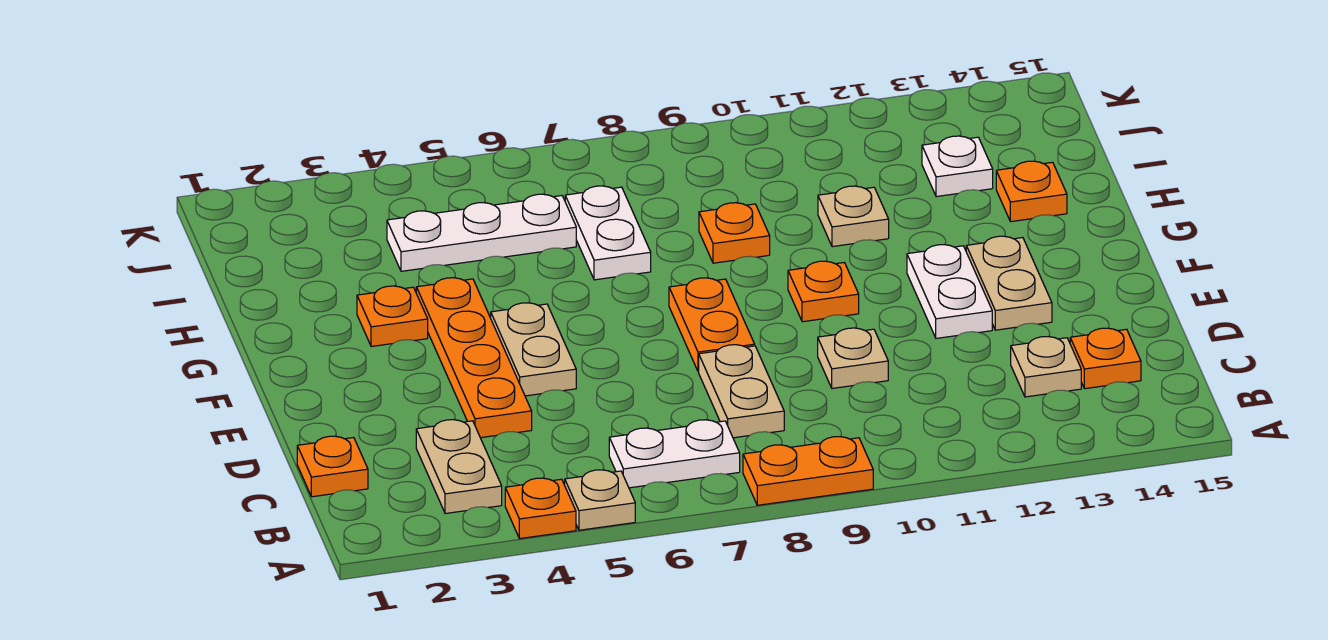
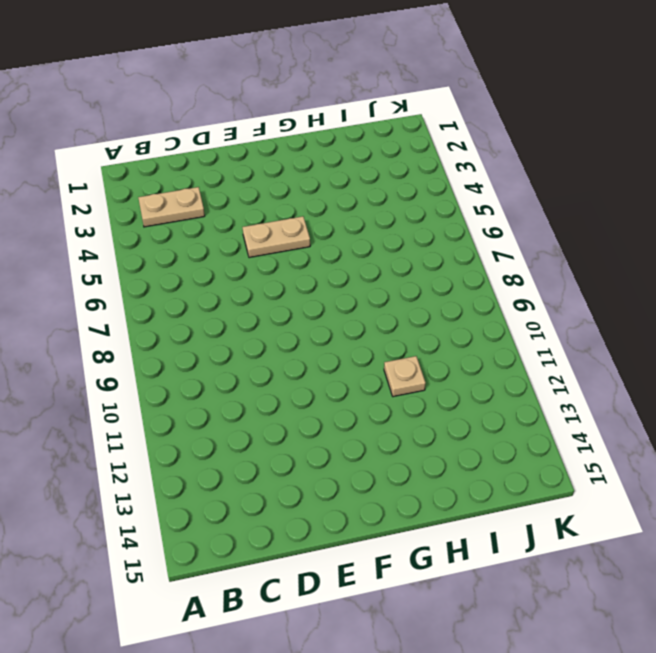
none -> orange 1x1 plate [505,478,576,539]
none -> tan 1x1 plate [565,470,635,530]
none -> orange 1x2 plate [743,437,873,505]

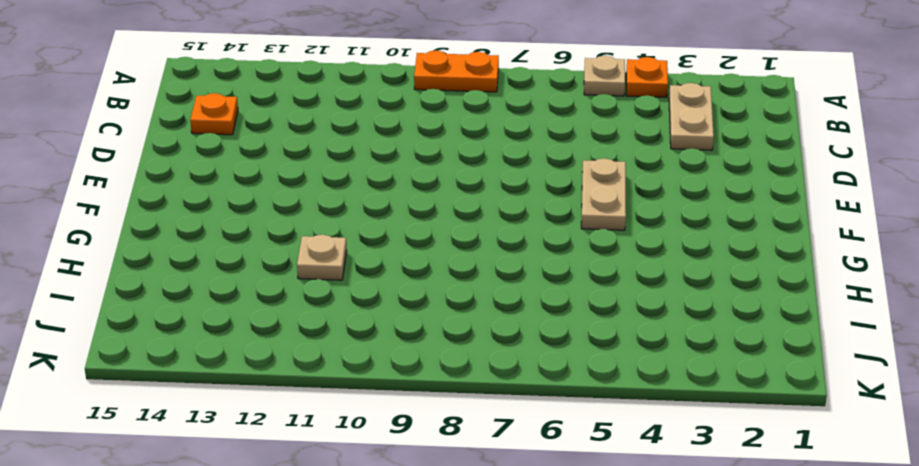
none -> white 1x2 plate [609,420,740,488]
none -> orange 1x1 plate [297,436,368,497]
none -> tan 1x2 plate [699,345,784,438]

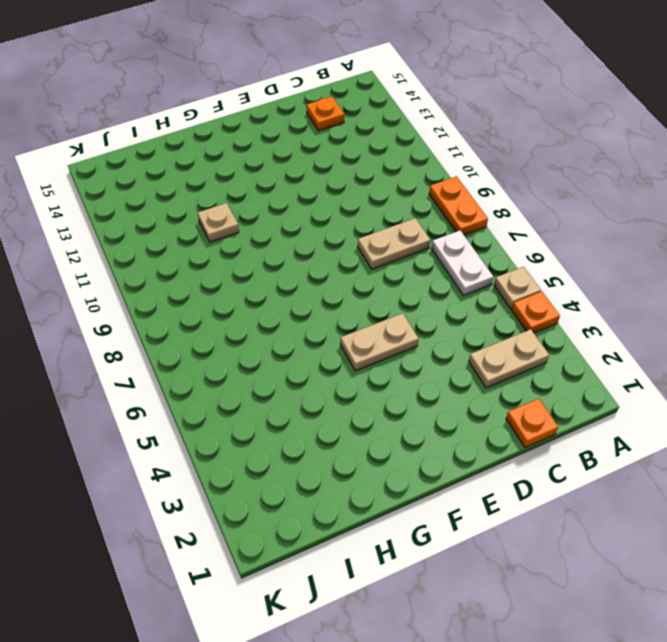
none -> tan 1x1 plate [1011,337,1081,397]
none -> orange 1x4 plate [416,278,532,438]
none -> tan 1x1 plate [818,328,888,388]

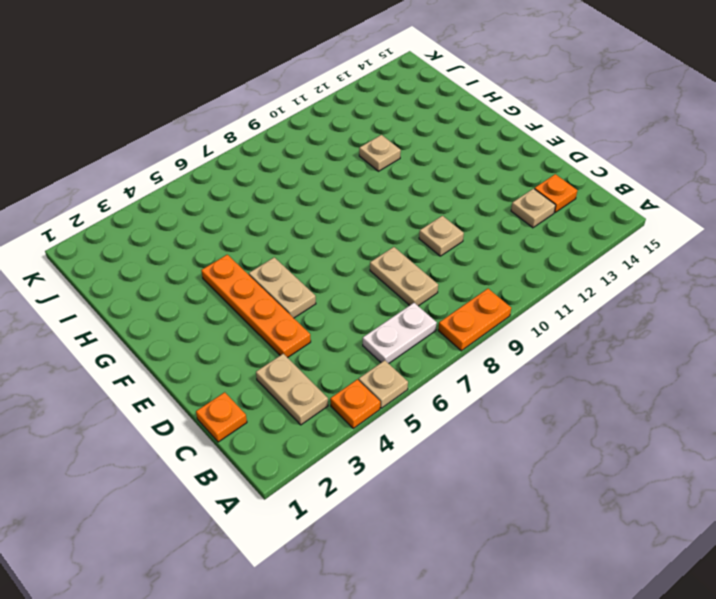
none -> orange 1x2 plate [669,278,755,372]
none -> white 1x2 plate [907,245,992,338]
none -> tan 1x2 plate [966,236,1052,330]

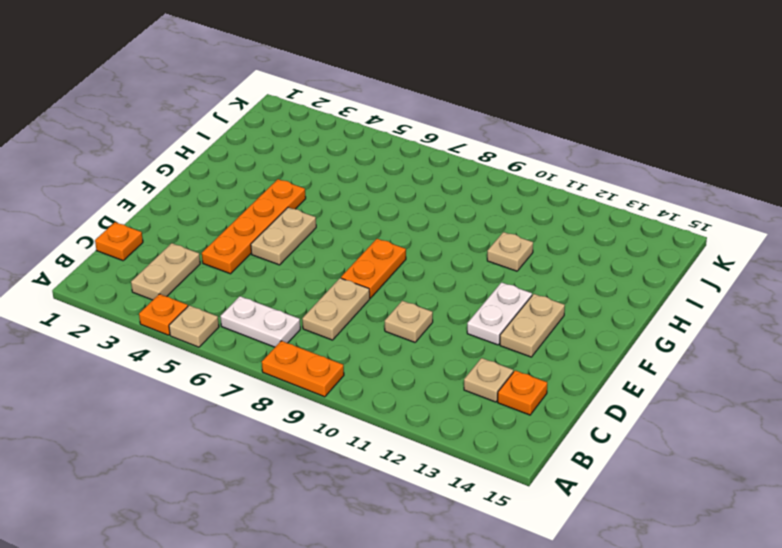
none -> orange 1x1 plate [788,261,859,322]
none -> orange 1x1 plate [357,286,428,347]
none -> white 1x2 plate [565,186,651,280]

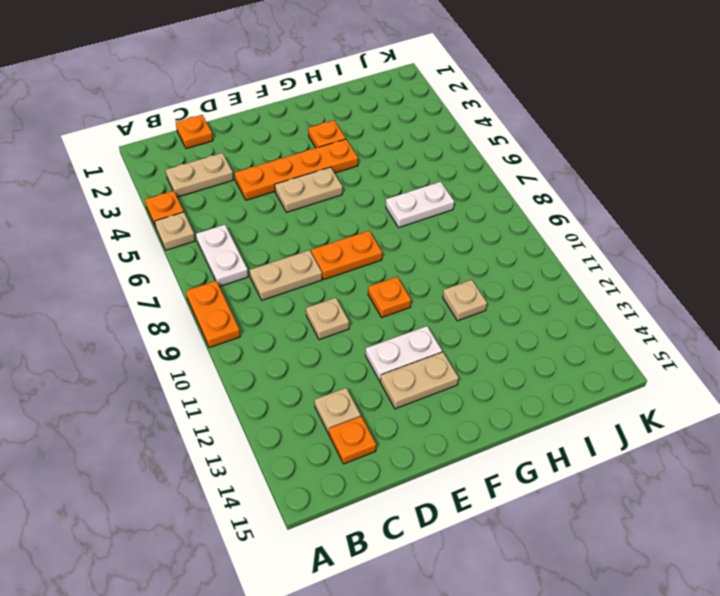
none -> orange 1x1 plate [699,203,770,263]
none -> orange 1x1 plate [996,161,1067,222]
none -> white 1x3 plate [387,194,576,271]

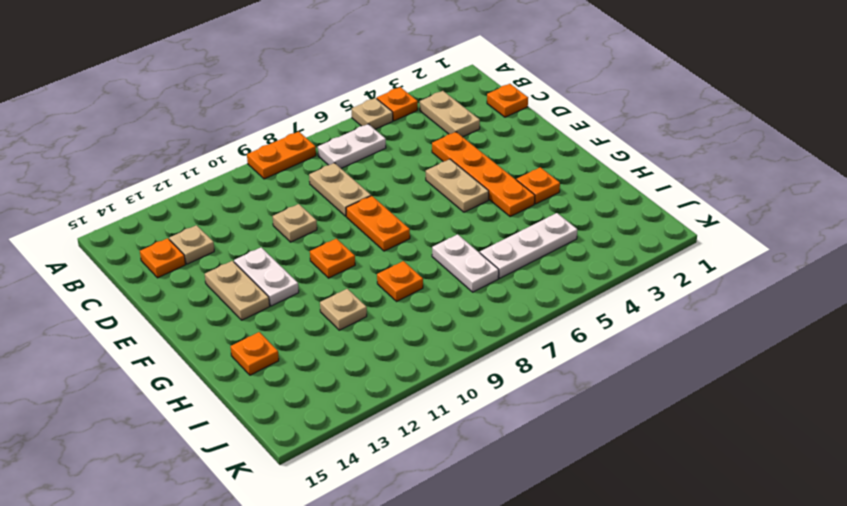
none -> white 1x1 plate [922,136,993,197]

